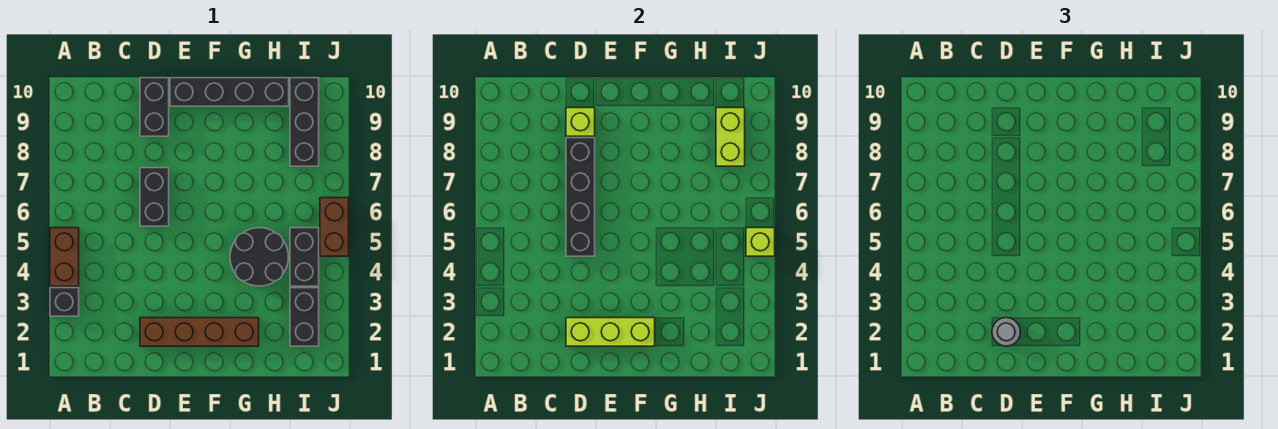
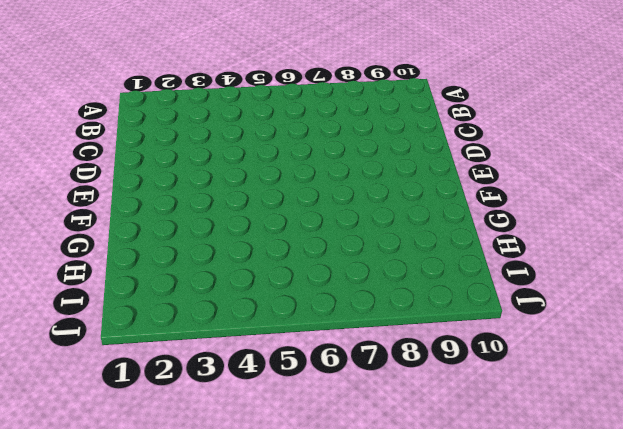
none -> black 1x1 brick [50,288,79,316]
none -> brown 1x2 brick [50,228,79,286]
none -> brown 1x4 brick [140,318,259,346]

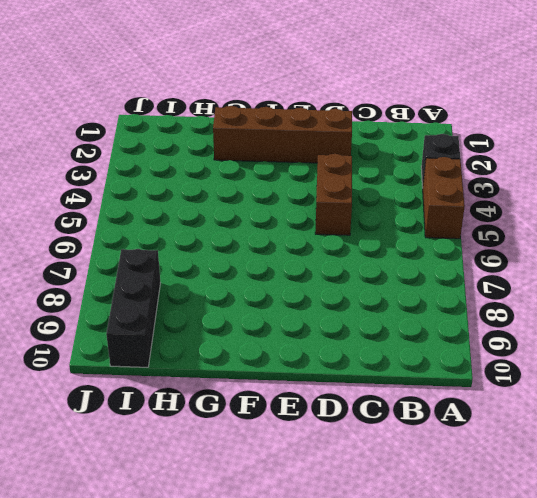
brown 1x2 brick [315,154,352,235] -> brown 1x2 brick moved to [320,198,349,256]
none -> black 1x2 brick [140,168,169,226]
none -> black 1x2 brick [140,78,169,136]
none -> black 1x4 brick [170,78,289,106]

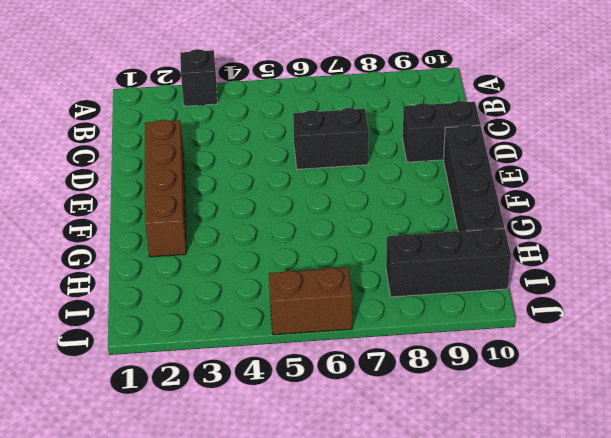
none -> brown 1x2 brick [50,228,79,286]
none -> black 2x2 round brick [230,228,288,286]
none -> black 1x2 brick [290,288,319,346]

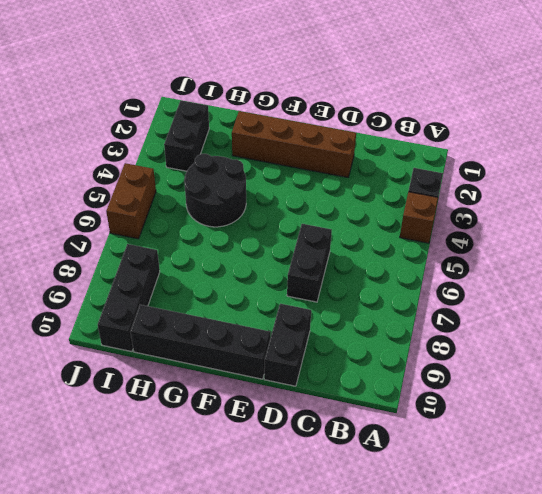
brown 1x1 brick [400,192,438,243] -> brown 1x2 brick [50,228,79,286]
none -> black 1x2 brick [290,228,319,286]
none -> lime 1x3 brick [566,318,655,346]
none -> black 1x4 brick [566,138,595,256]

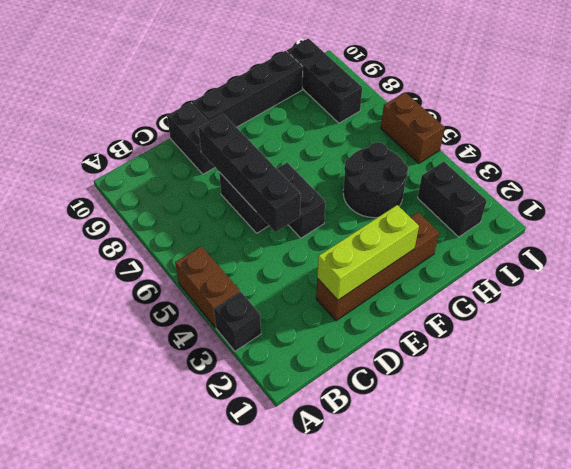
black 1x2 brick [277,163,326,238] -> black 1x2 brick moved to [290,228,319,286]
none -> lime 1x1 brick [566,108,595,136]
none -> lime 1x2 brick [716,108,745,166]
none -> lime 1x1 brick [746,228,775,256]

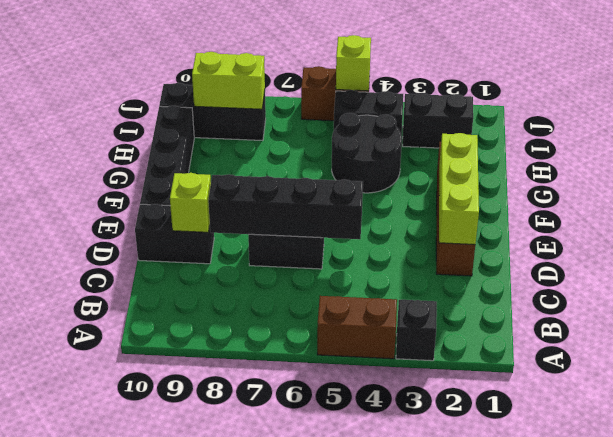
none -> grey 1x1 round brick [992,318,1020,346]

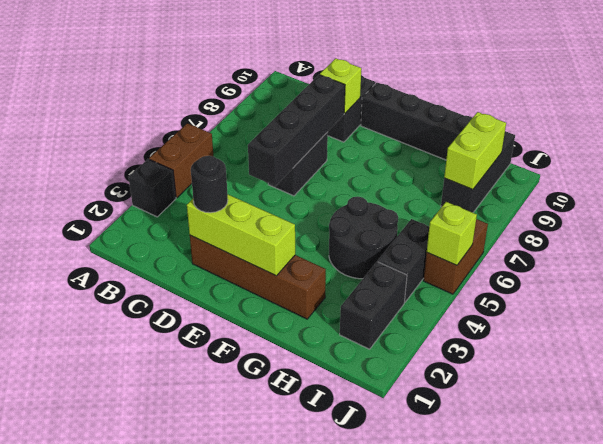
black 1x1 round brick [191,156,228,213] -> grey 1x1 round brick [992,318,1020,346]

